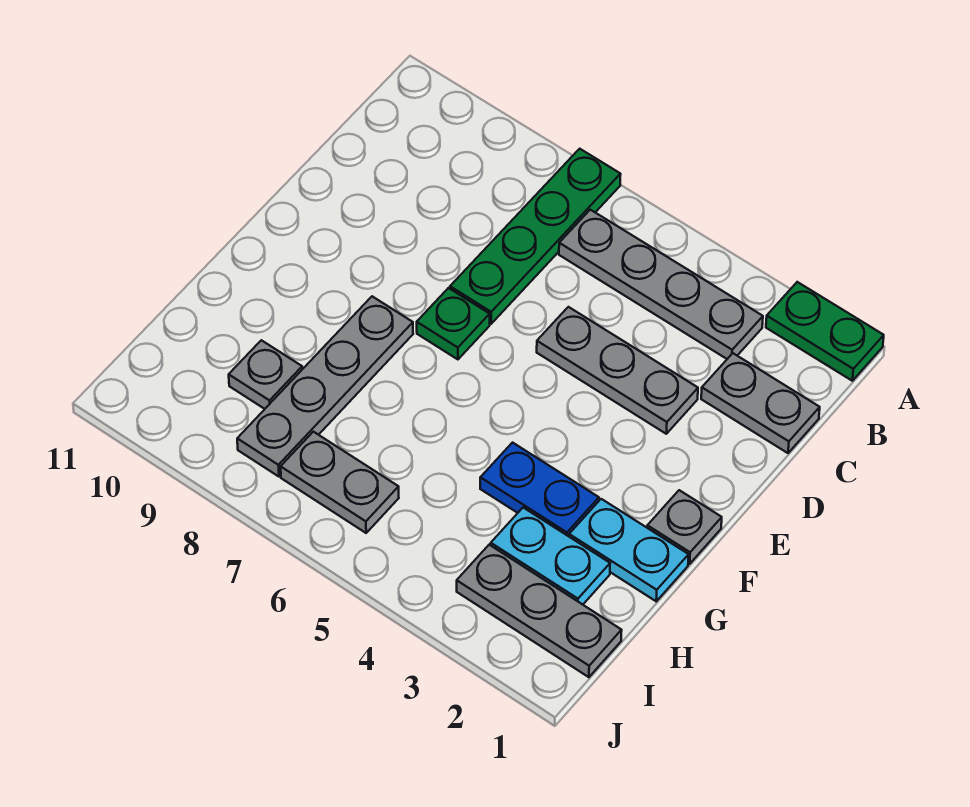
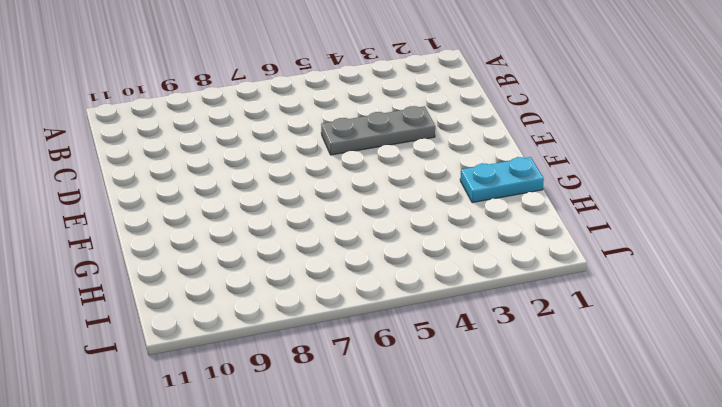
none -> green 1x2 plate [766,282,884,381]
none -> green 1x4 plate [450,149,621,324]
none -> grey 1x4 plate [559,210,763,359]

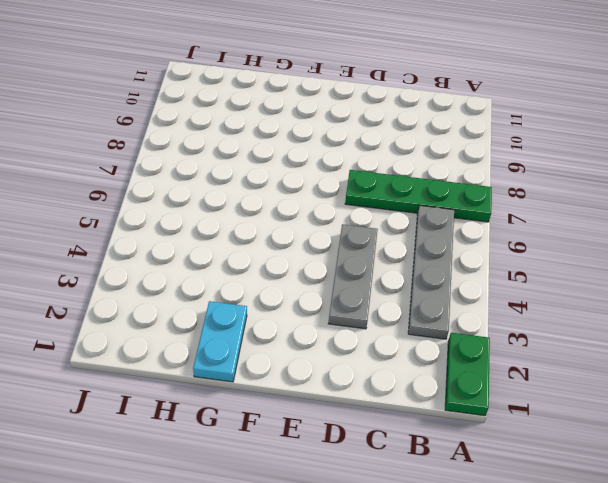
none -> grey 1x2 plate [701,353,820,453]
none -> green 1x1 plate [417,288,490,359]
none -> grey 1x1 plate [647,490,722,564]

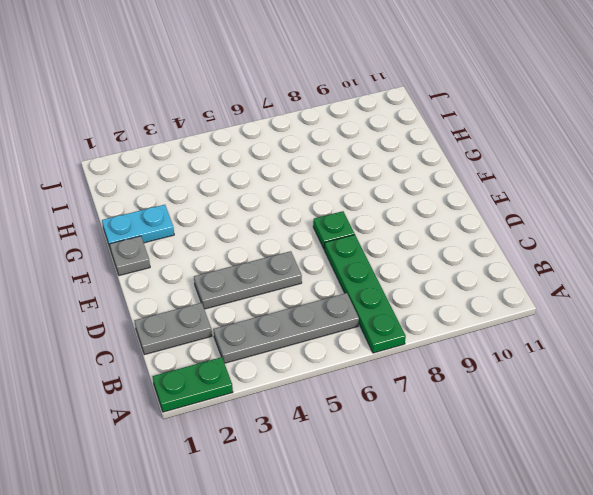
none -> grey 1x4 plate [237,296,413,477]
none -> blue 1x2 plate [480,443,599,536]
none -> cyan 1x2 plate [491,508,610,605]

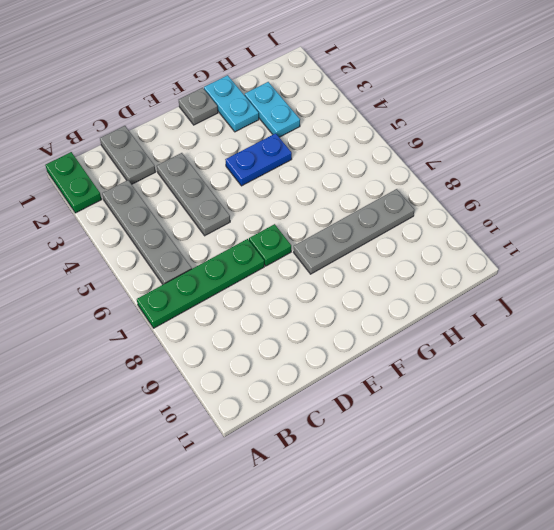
blue 1x2 plate [225,133,292,186] -> blue 1x2 plate turned to [480,443,599,536]
none -> grey 1x1 plate [229,340,302,409]
none -> grey 1x3 plate [457,545,622,677]
none -> grey 1x2 plate [281,432,399,533]

